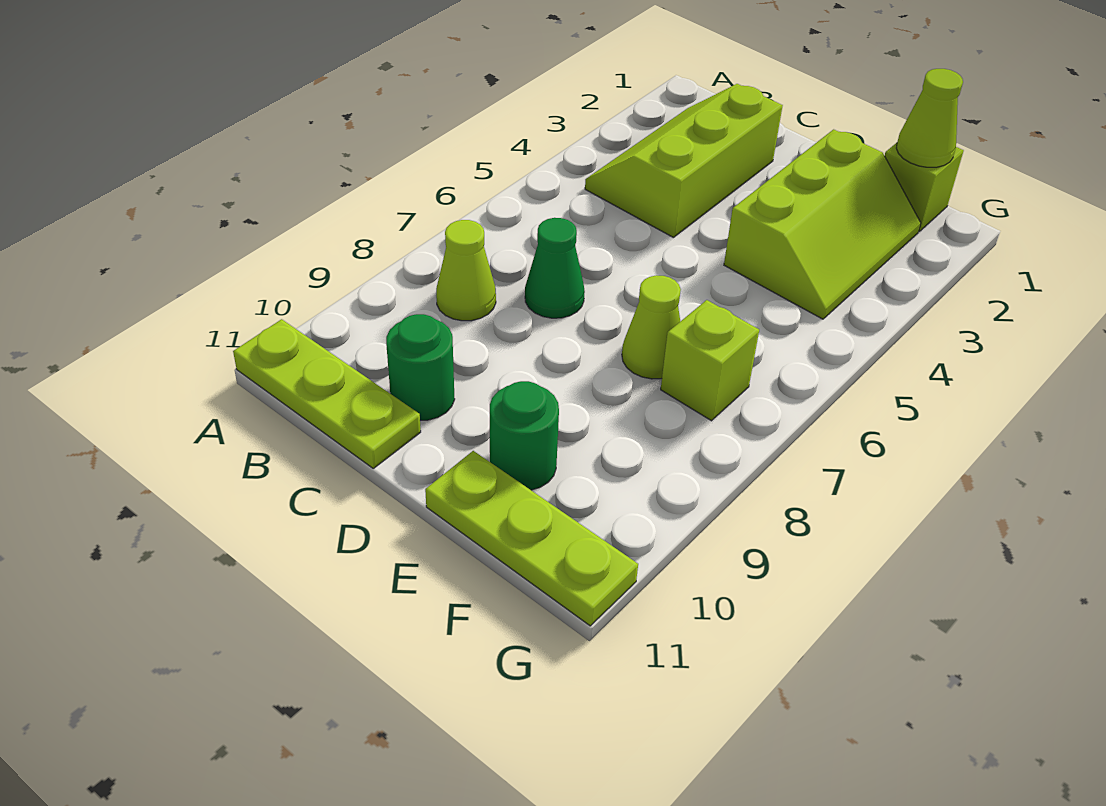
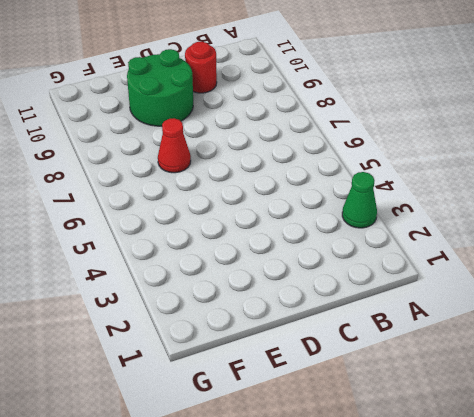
green 1x1 cone [342,172,377,228] -> green 1x1 cone moved to [525,218,585,318]
red 1x1 round brick [185,42,217,93] -> green 1x1 round brick [386,314,455,420]
green 2x2 round brick [127,49,193,126] -> green 1x1 round brick [490,381,559,490]
red 1x1 cone [158,118,191,173] -> lime 1x1 cone [622,275,681,379]
none -> lime 1x3 plate [233,319,421,468]
none -> lime 2x3 slope [585,84,783,238]
none -> lime 1x1 cone [436,220,496,321]

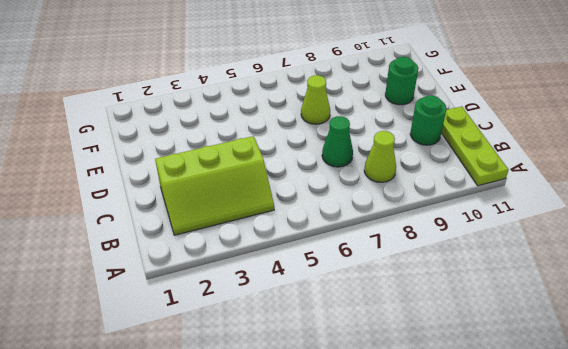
none -> lime 2x3 slope [724,129,921,319]
none -> lime 1x3 plate [425,451,638,626]
none -> lime 1x1 brick [885,143,964,232]

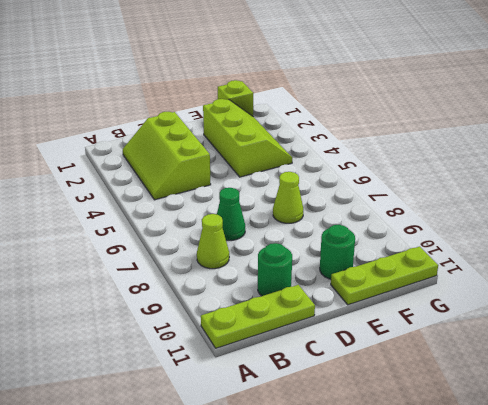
none -> lime 1x1 brick [661,300,759,421]
none -> lime 1x1 cone [896,69,963,167]

